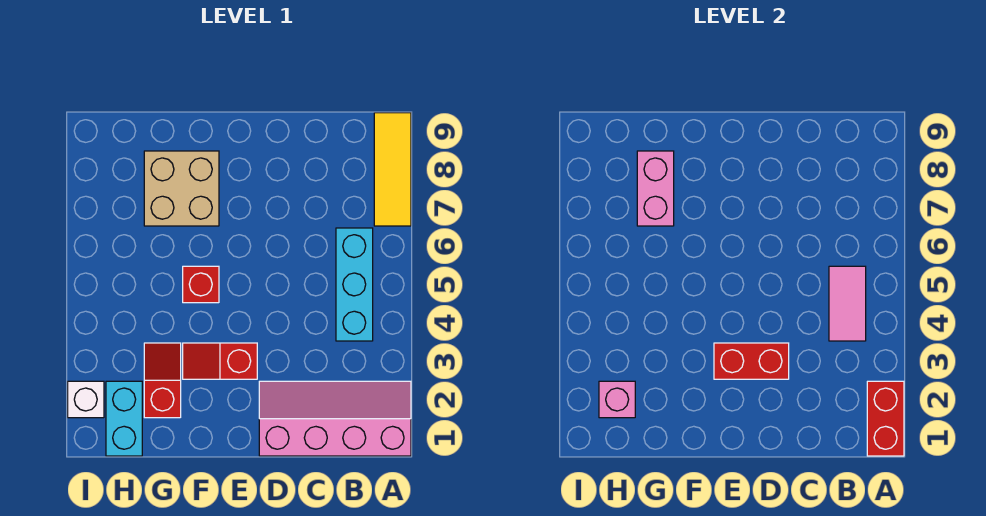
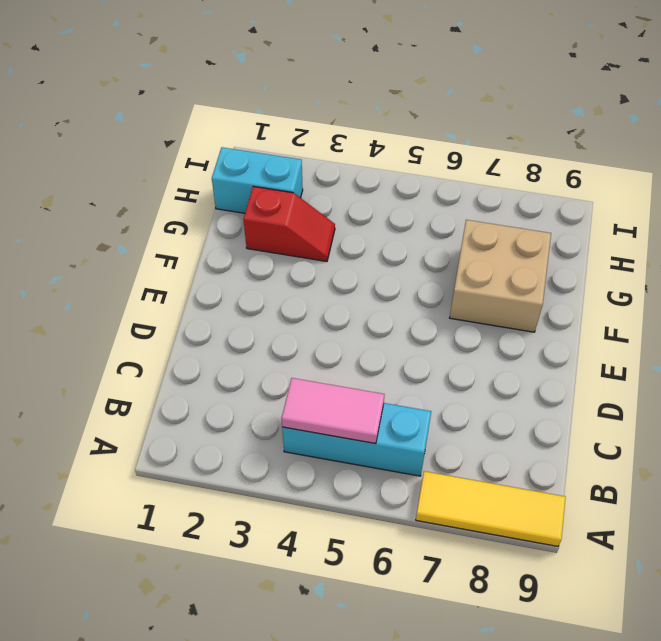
none -> pink 2x4 slope [259,381,411,456]
none -> red 1x2 slope [183,343,257,379]
none -> red 1x1 brick [183,266,219,303]

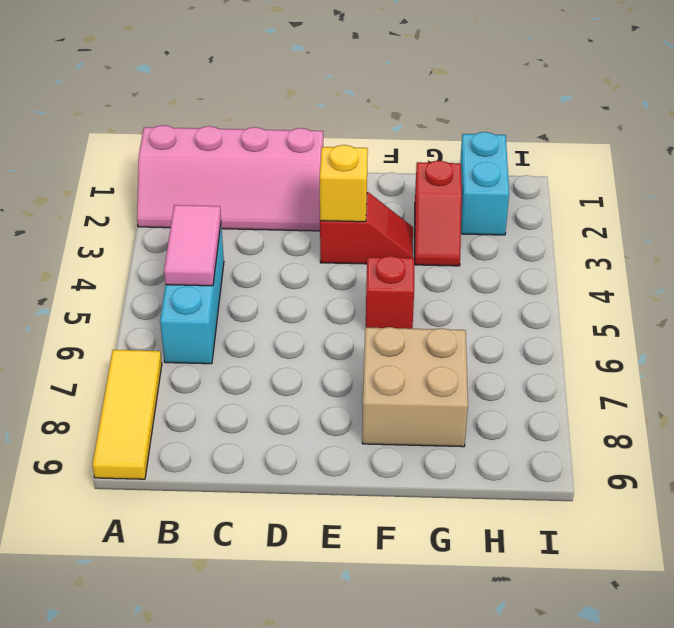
yellow 1x1 brick [320,145,368,222] -> red 1x2 brick [714,343,789,379]
none -> white 1x1 brick [68,381,104,418]
none -> red 1x2 brick [867,381,904,456]
none -> pink 1x2 brick [637,151,674,226]

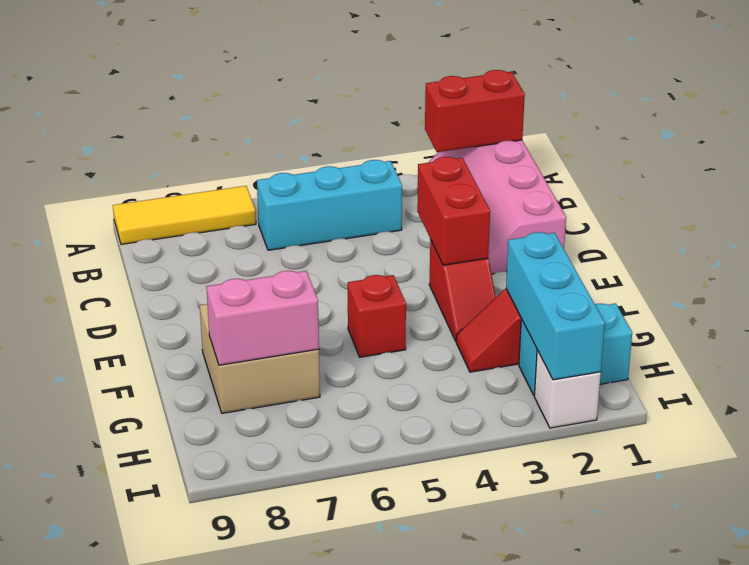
cyan 1x3 brick [506,232,605,380] -> pink 1x1 brick [599,381,635,418]
none -> pink 1x2 tile [829,266,866,341]

